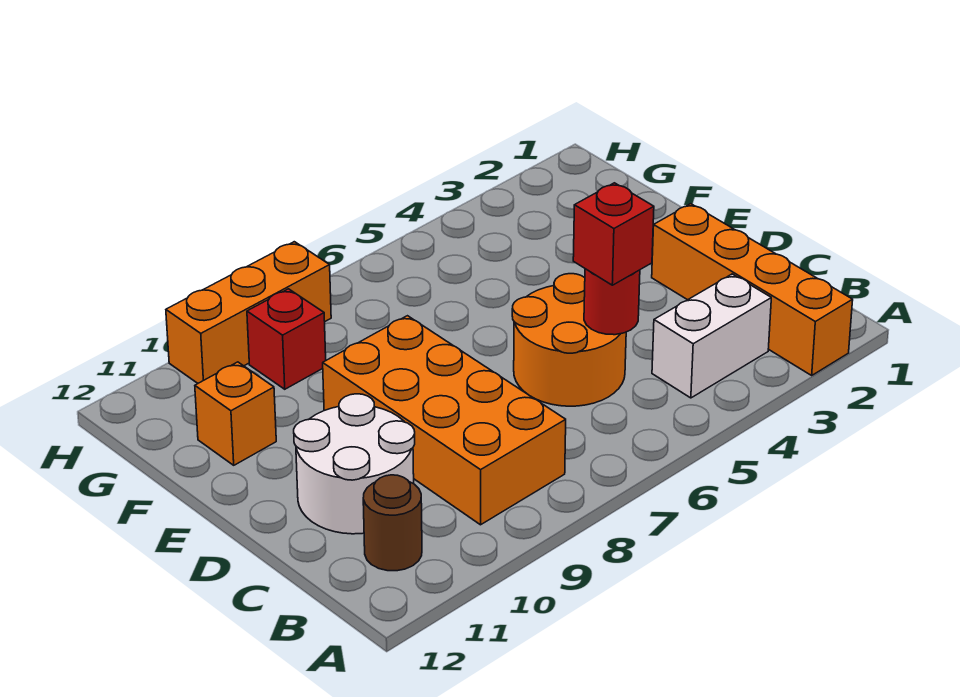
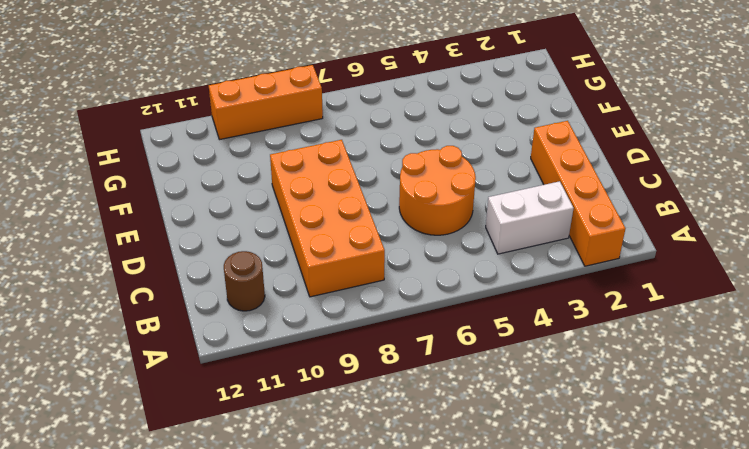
none -> white 2x2 round brick [294,394,415,534]
none -> orange 1x1 brick [195,362,276,465]

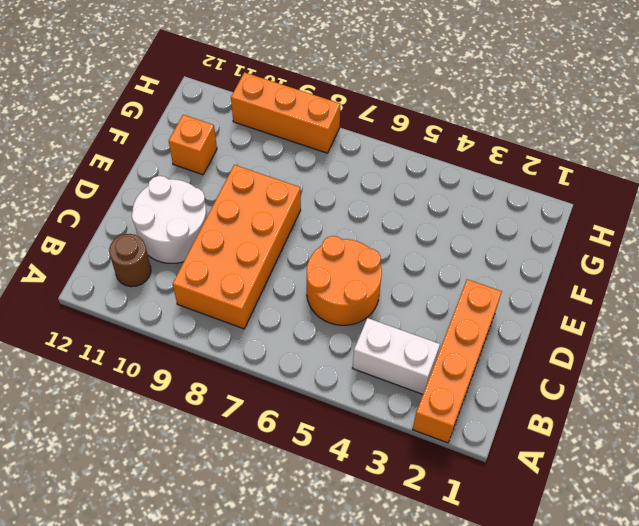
none -> red 1x1 brick [247,289,326,389]
none -> red 1x1 round brick [584,269,640,335]

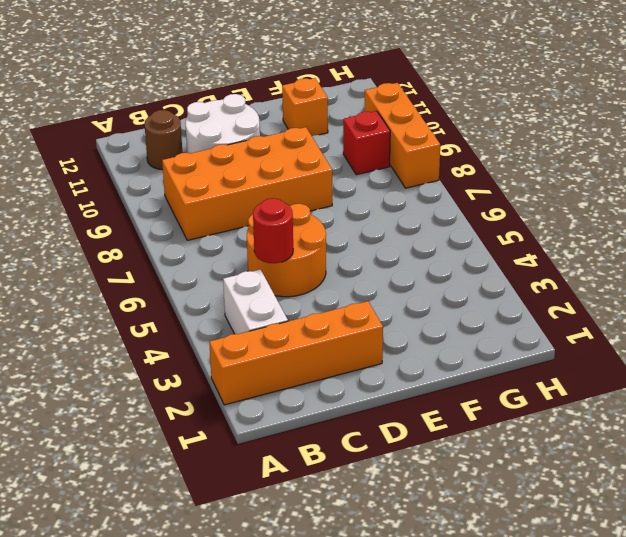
none -> red 1x1 brick [573,183,654,285]

